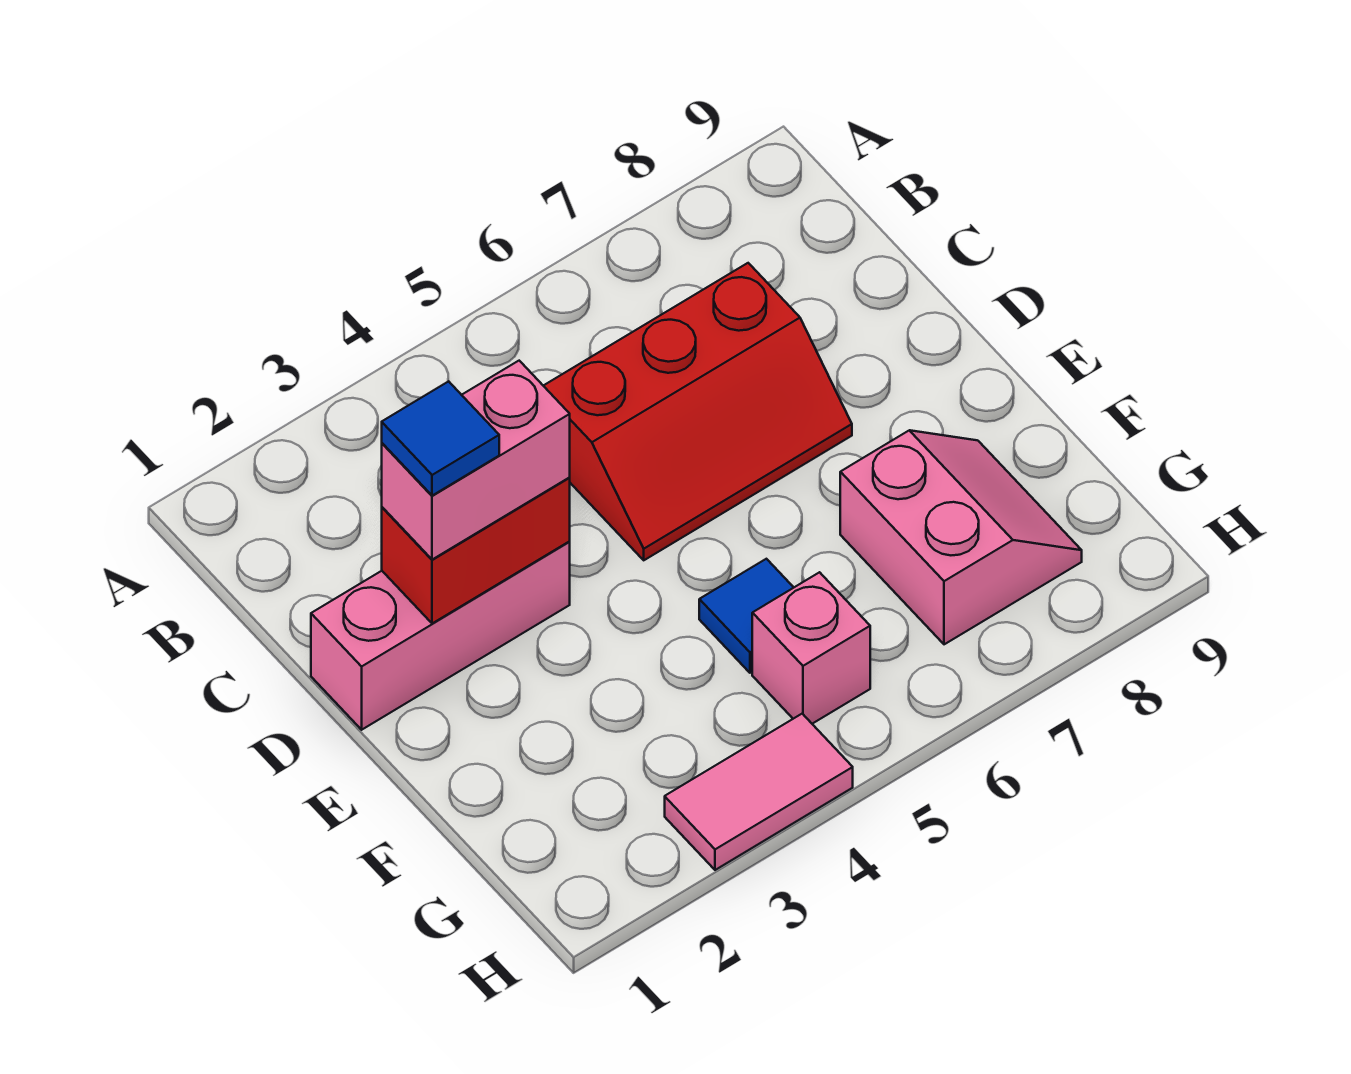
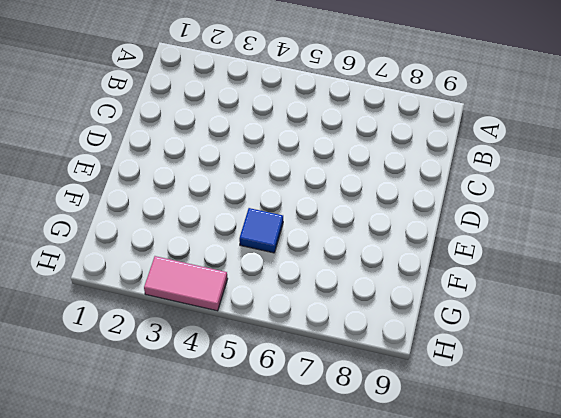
none -> red 2x3 slope [544,263,852,560]
none -> pink 1x3 brick [311,541,570,730]

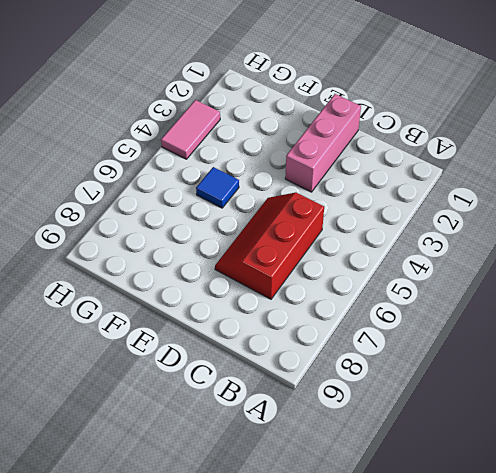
none -> pink 2x2 slope [840,430,1082,644]
none -> pink 1x1 brick [752,572,870,724]

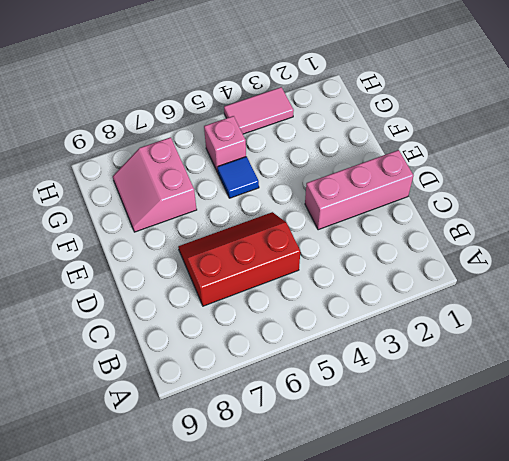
none -> red 1x2 brick [382,477,570,623]
none -> pink 1x2 brick [382,361,570,560]

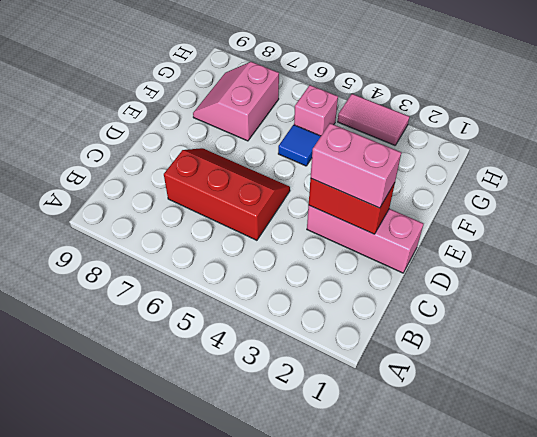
none -> blue 1x1 tile [382,381,499,496]

